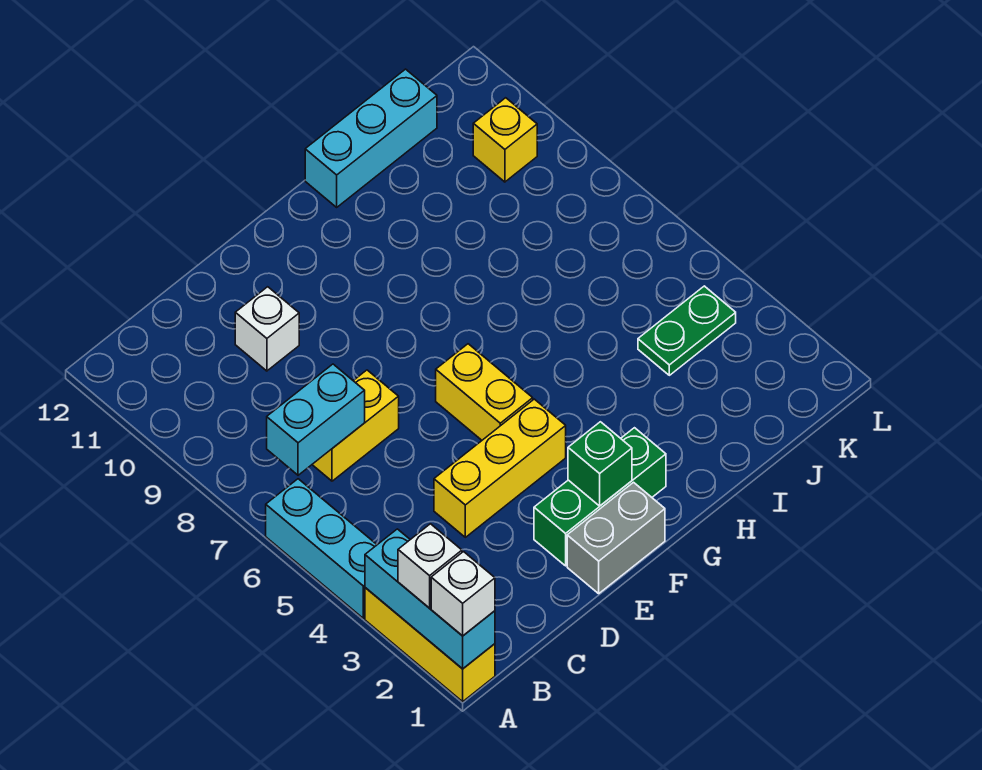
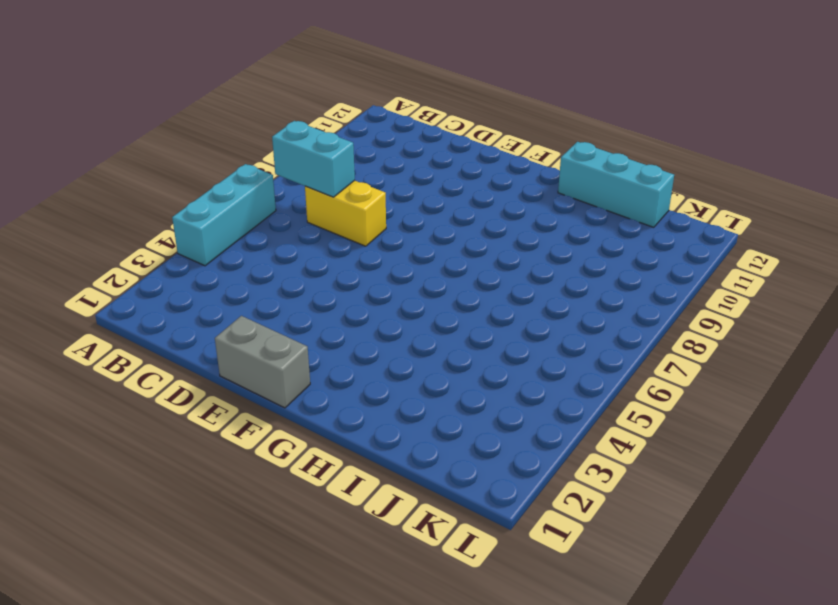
none -> yellow 1x3 brick [365,588,495,702]
none -> yellow 1x3 brick [434,399,566,537]
none -> white 1x1 brick [235,287,299,371]

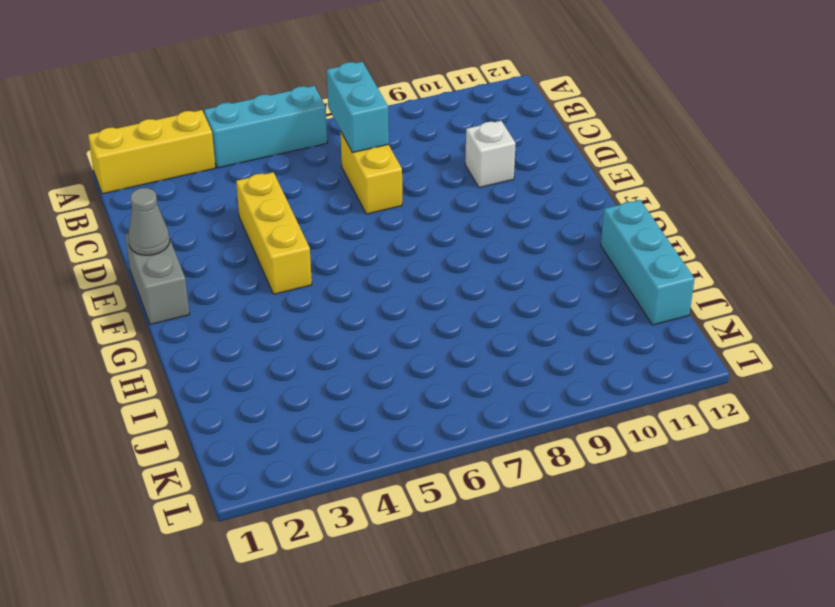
grey 1x1 cone [128,188,170,255] -> none
none -> green 1x3 brick [534,428,666,566]
none -> yellow 1x2 brick [436,344,533,440]
none -> green 1x2 plate [638,286,736,375]

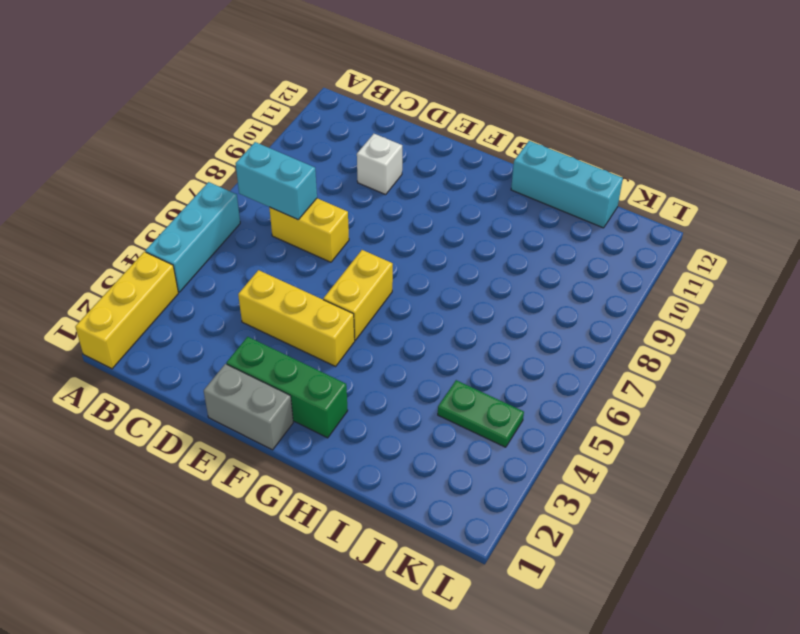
none -> yellow 1x1 brick [473,98,537,182]
none -> cyan 1x3 brick [365,529,495,669]
none -> green 1x1 brick [568,422,632,506]

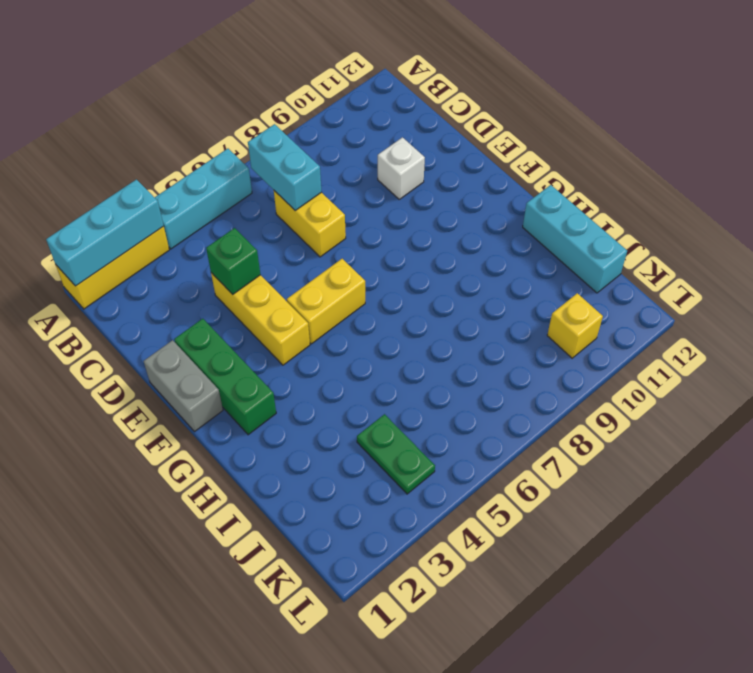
green 1x1 brick [206,228,260,294] -> green 1x1 brick moved to [568,422,632,506]
none -> white 1x1 brick [431,552,495,636]
none -> white 1x1 brick [398,524,462,608]

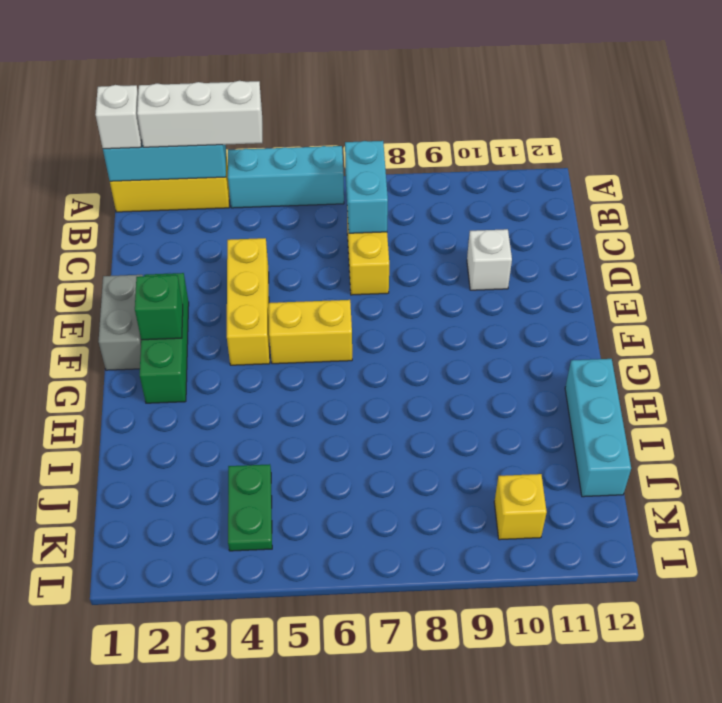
white 1x3 brick [137,81,262,147] -> white 1x1 brick [398,524,462,608]

